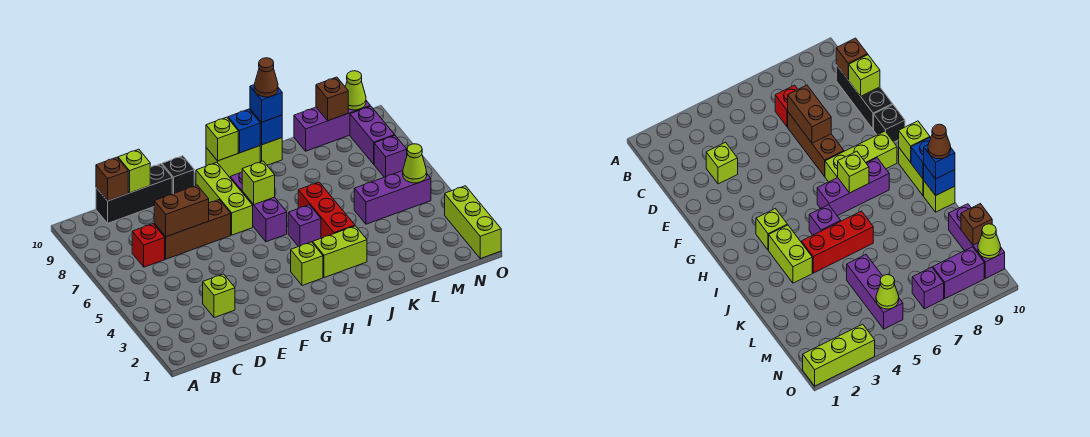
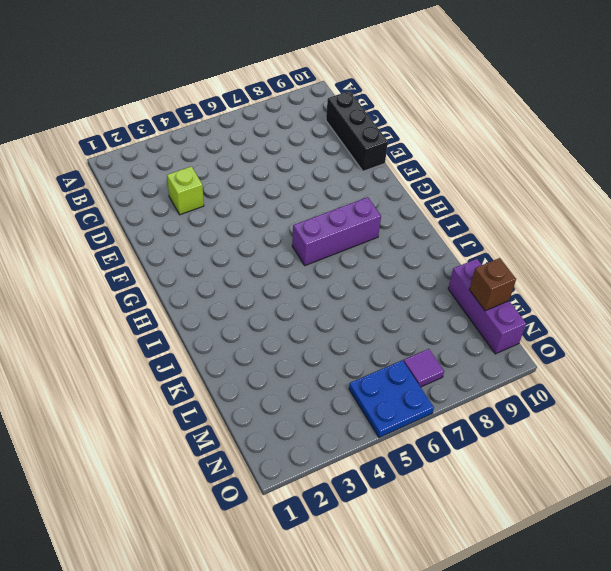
blue 2x2 plate [349,360,434,438] -> purple 1x3 brick [354,171,431,224]
purple 1x1 tile [403,349,444,387] -> purple 1x1 brick [374,136,407,177]
none -> red 1x1 brick [132,224,165,267]
none -> brown 1x3 brick [154,200,231,259]
none -> black 1x1 brick [162,156,194,194]
none -> lime 1x3 brick [196,162,253,235]

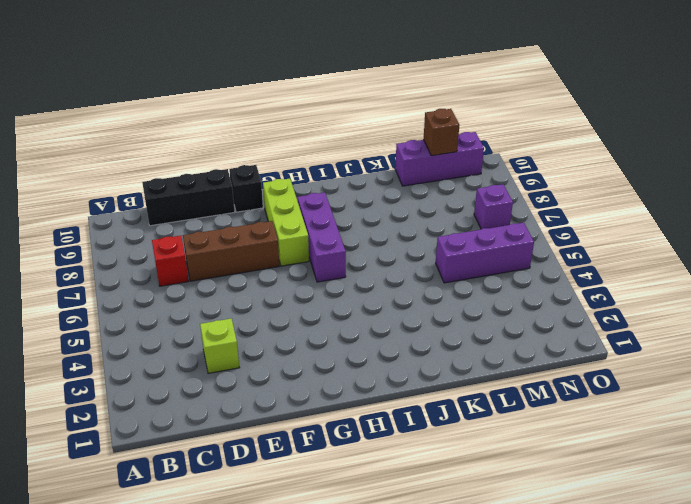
none -> lime 1x1 brick [291,242,323,286]
none -> lime 1x2 brick [206,146,260,177]
none -> lime 1x2 brick [313,226,367,278]
none -> purple 1x1 brick [288,205,321,247]

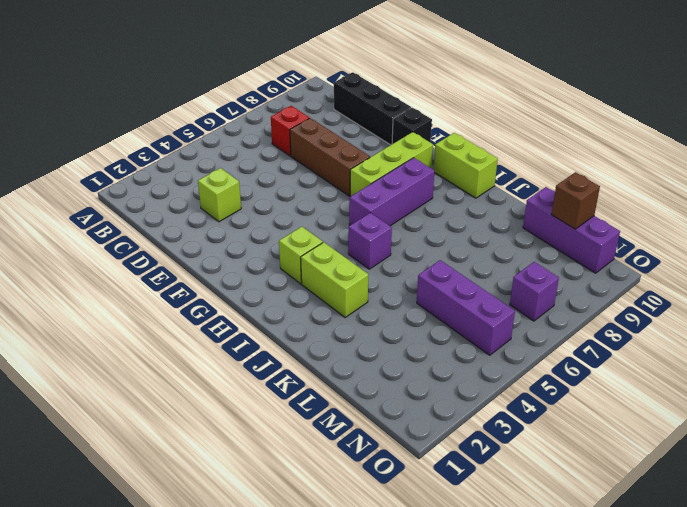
none -> red 1x3 brick [298,182,355,238]
none -> lime 1x1 brick [260,138,282,165]
none -> purple 1x2 brick [350,106,395,164]
none -> lime 1x3 brick [445,186,501,259]

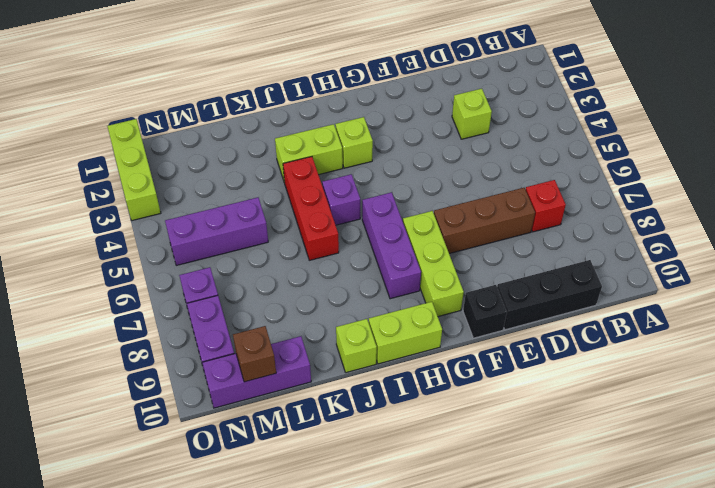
none -> brown 1x1 brick [96,157,128,201]
none -> brown 1x2 brick [154,185,209,237]
none -> lime 1x1 brick [118,149,150,193]
none -> lime 1x1 brick [242,161,275,204]

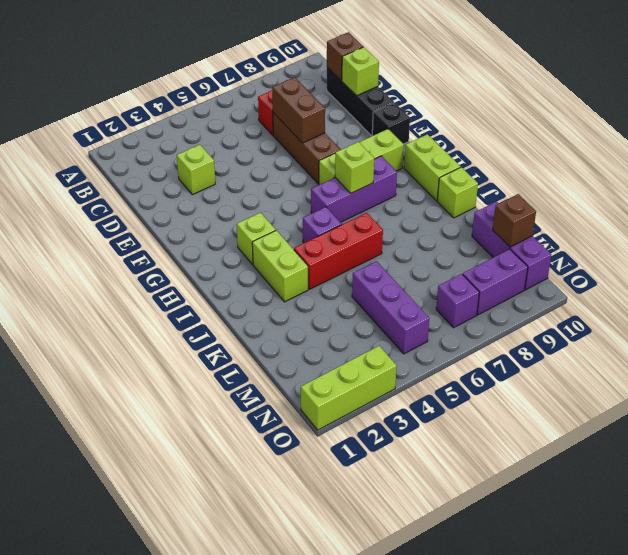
none -> lime 1x1 brick [206,117,238,161]
none -> blue 1x1 brick [228,109,260,153]
none -> blue 1x1 brick [250,109,282,145]
none -> lime 1x1 cone [403,144,427,183]

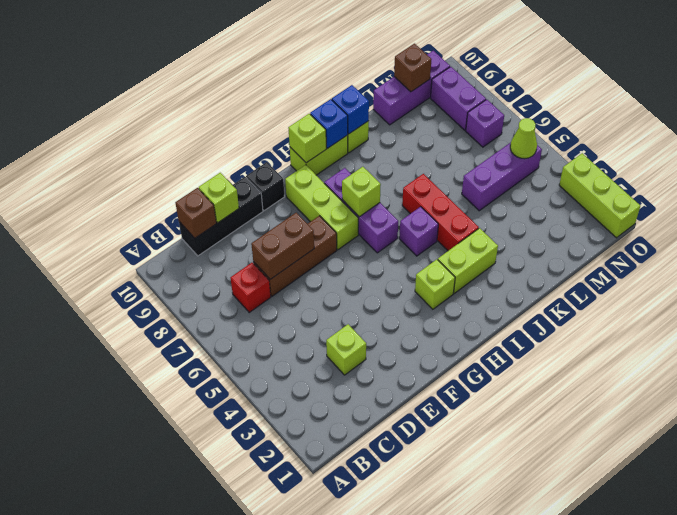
none -> lime 1x1 cone [345,71,366,110]
none -> blue 1x1 brick [250,85,282,122]
none -> brown 1x1 cone [254,58,278,97]

